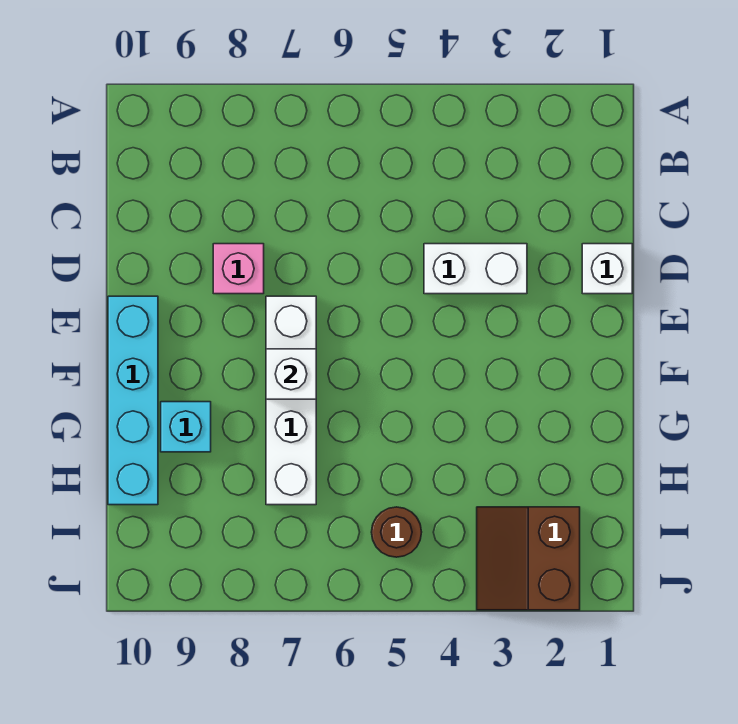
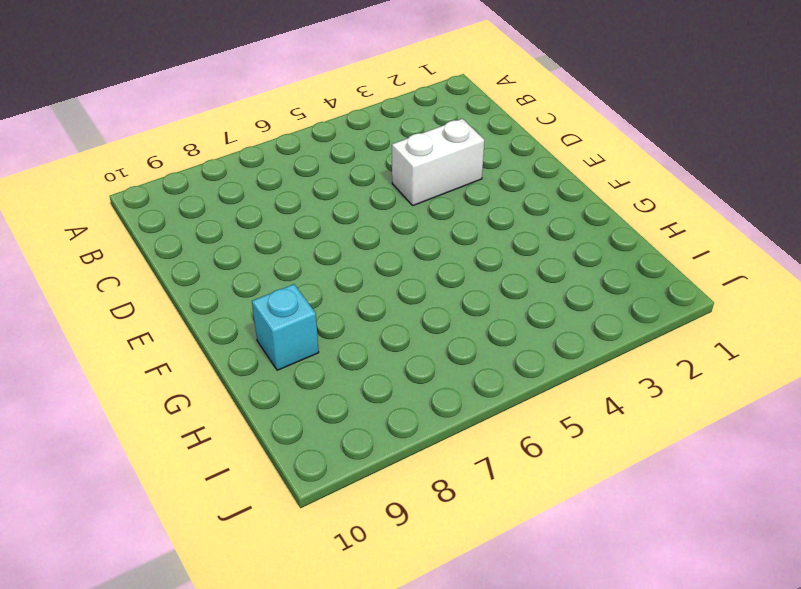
none -> white 1x1 brick [582,244,632,294]
none -> pink 1x1 brick [213,244,264,294]

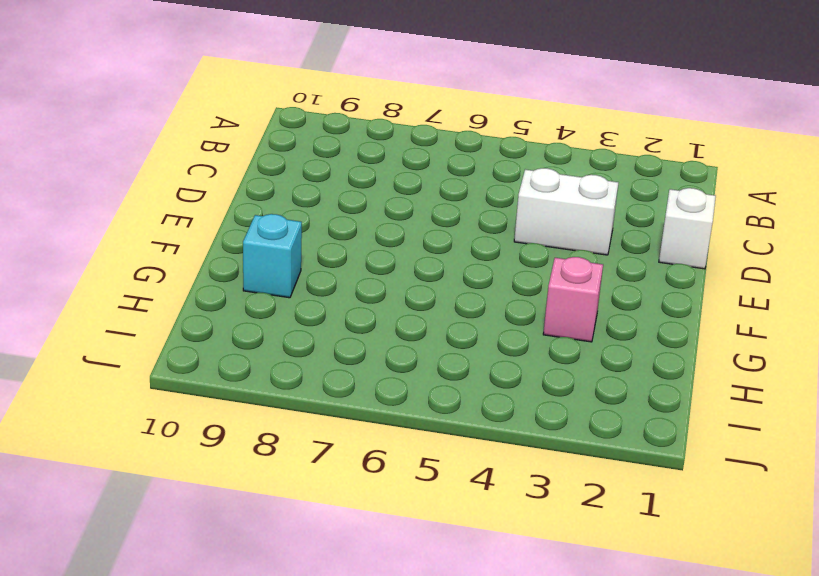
pink 1x1 brick [543,257,603,342] -> pink 1x1 brick moved to [213,244,264,294]
none -> white 1x4 brick [266,296,316,505]
none -> cyan 1x4 brick [108,296,158,505]

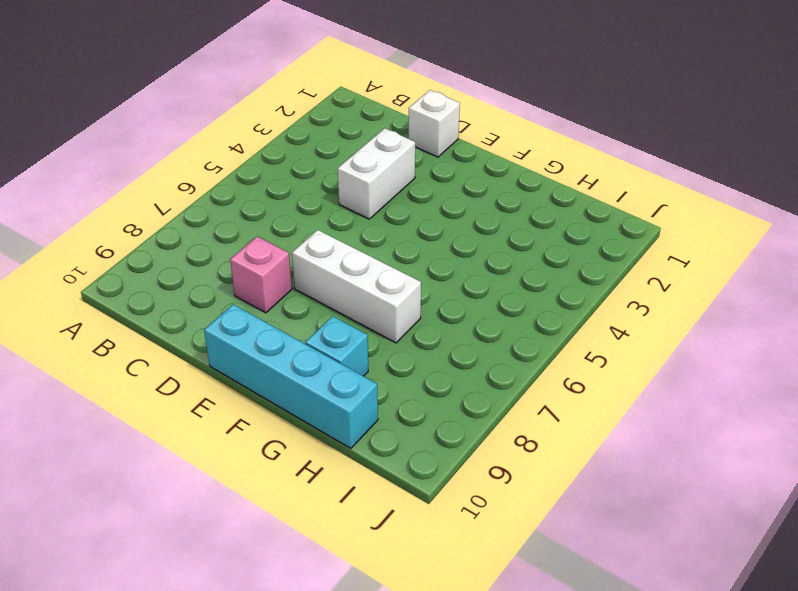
white 1x3 brick [292,230,421,343] -> white 1x4 brick [266,296,316,505]
none -> brown 2x2 slope [477,507,580,610]
none -> brown 1x1 round brick [371,507,422,557]

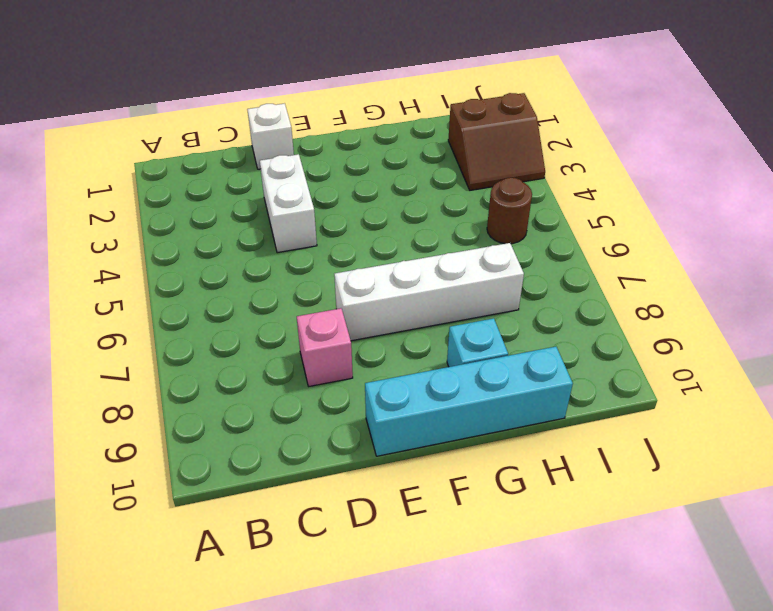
none -> white 1x1 brick [266,349,316,399]

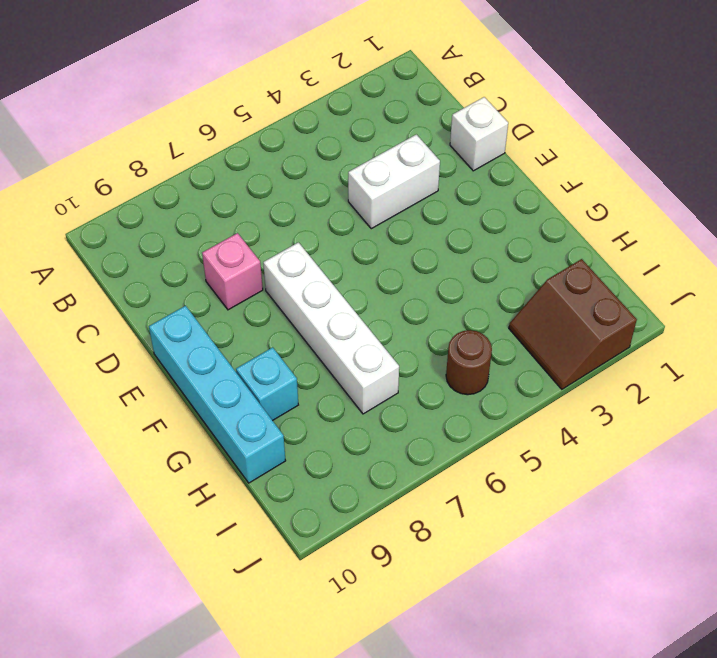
none -> white 1x1 brick [266,349,316,399]

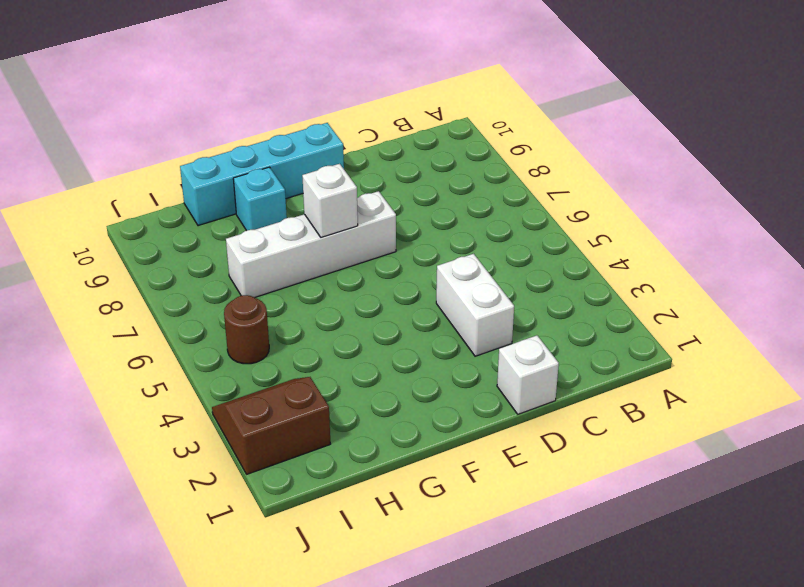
none -> pink 1x1 brick [213,244,264,294]

